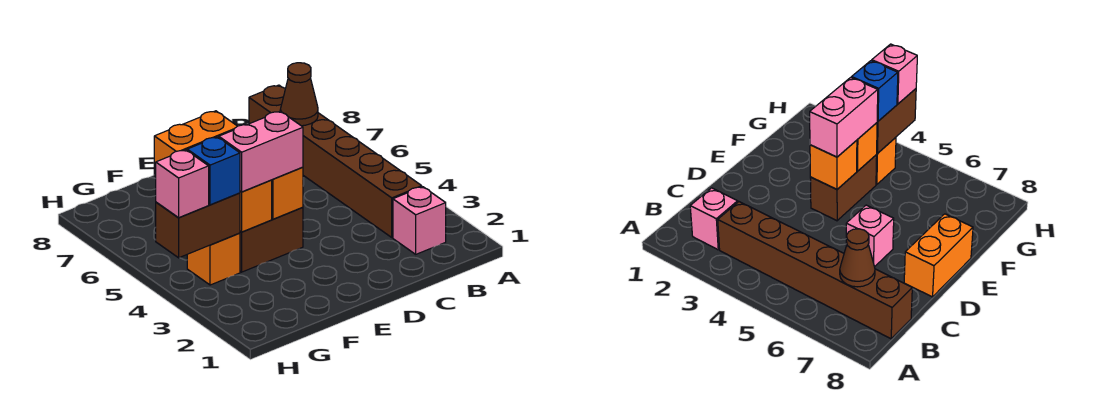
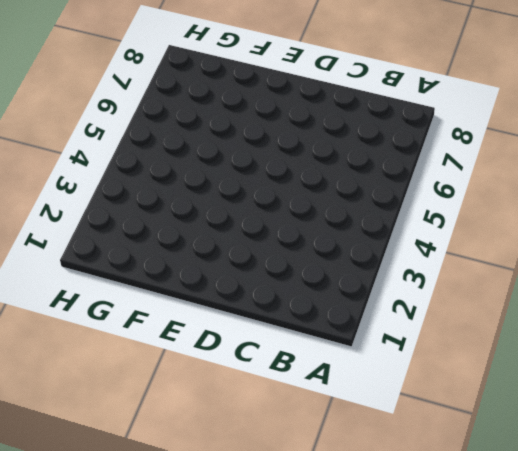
none -> pink 1x1 brick [393,187,446,254]
none -> brown 1x6 brick [249,85,422,237]
none -> pink 1x1 brick [846,205,894,267]

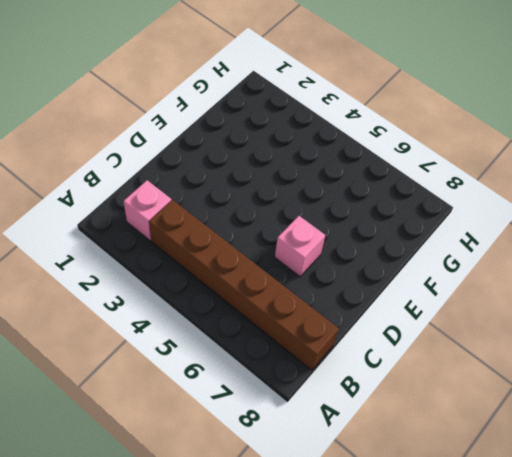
none -> orange 1x2 brick [154,111,237,176]
none -> brown 1x2 brick [240,207,303,272]
none -> orange 1x1 brick [187,233,240,285]

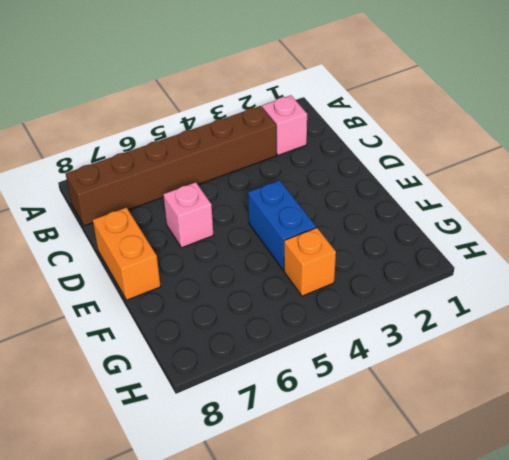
blue 1x2 brick [248,180,316,270] -> brown 1x2 brick [240,207,303,272]
none -> brown 1x1 cone [280,63,318,126]
none -> orange 1x1 brick [272,167,303,219]
none -> orange 1x1 brick [240,180,272,232]

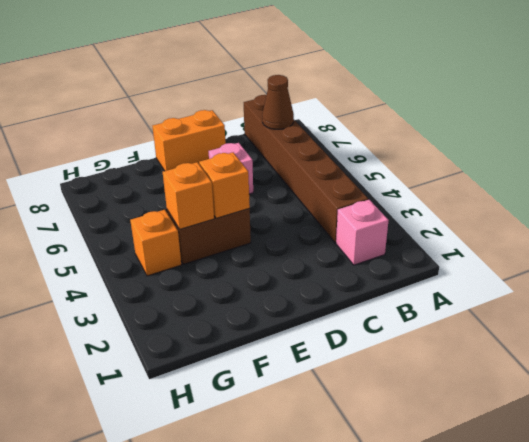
none -> brown 1x2 brick [156,193,240,258]
none -> pink 1x2 brick [219,111,303,192]
none -> blue 1x1 brick [187,137,240,205]

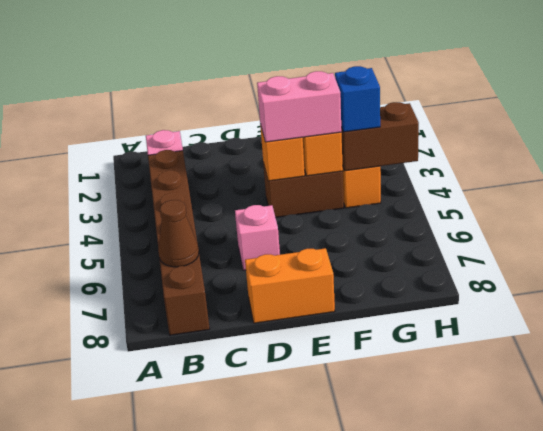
none -> pink 1x1 brick [156,150,209,218]

